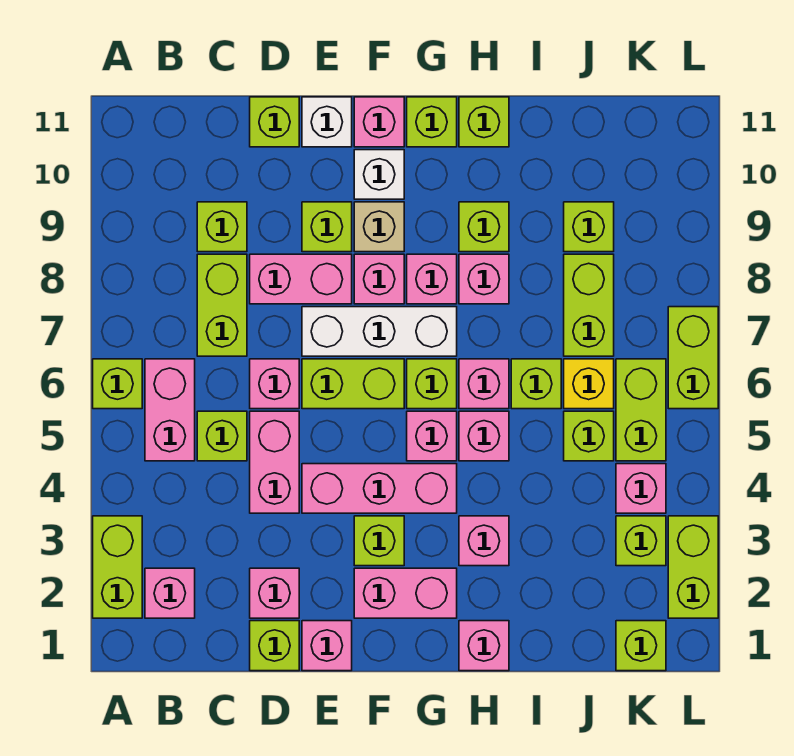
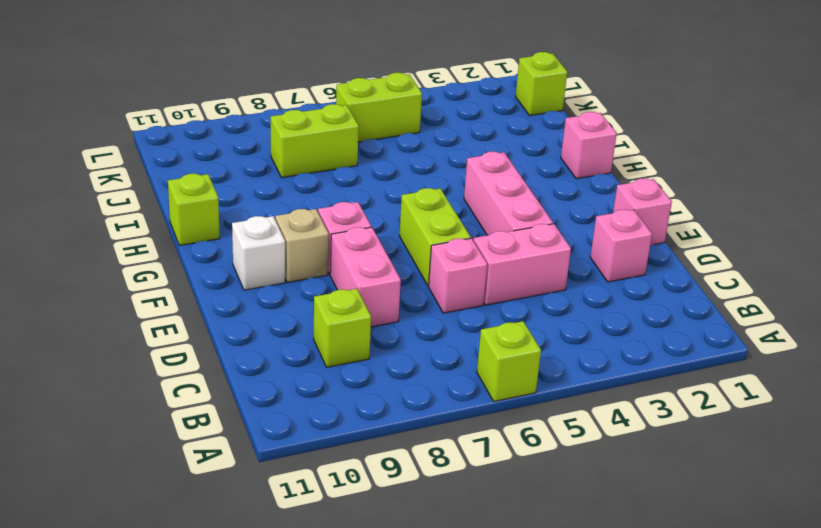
none -> lime 1x2 brick [93,516,142,618]
none -> pink 1x1 brick [145,568,195,618]
none -> pink 1x2 brick [145,359,195,461]
none -> lime 1x1 brick [197,411,247,461]

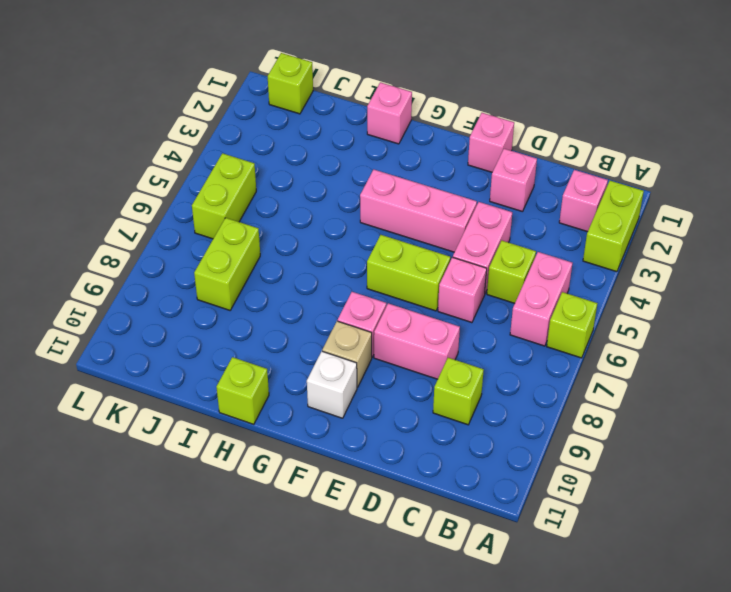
none -> lime 1x2 brick [197,254,247,356]
none -> lime 1x1 brick [250,621,299,671]
none -> lime 1x1 brick [250,97,299,147]
none -> white 1x3 brick [302,307,457,356]

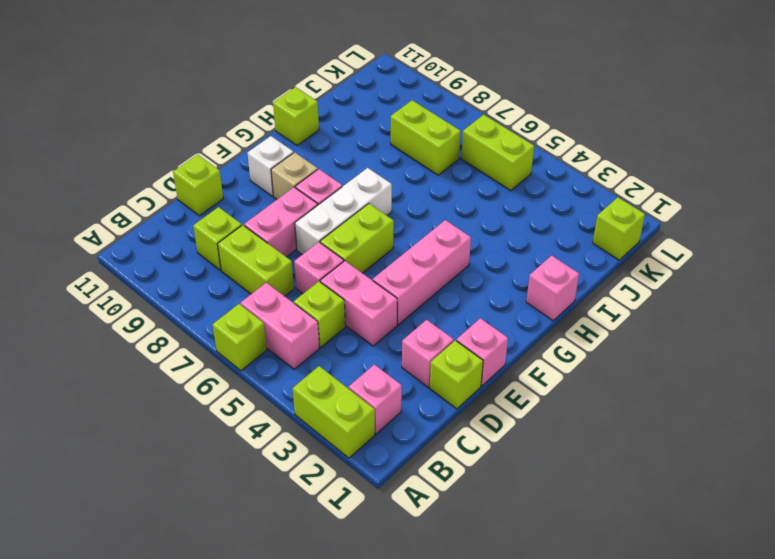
none -> lime 1x1 brick [302,202,352,252]
none -> white 1x1 brick [302,97,352,147]
none -> pink 1x2 brick [354,568,457,618]
none -> lime 1x1 brick [354,516,404,566]

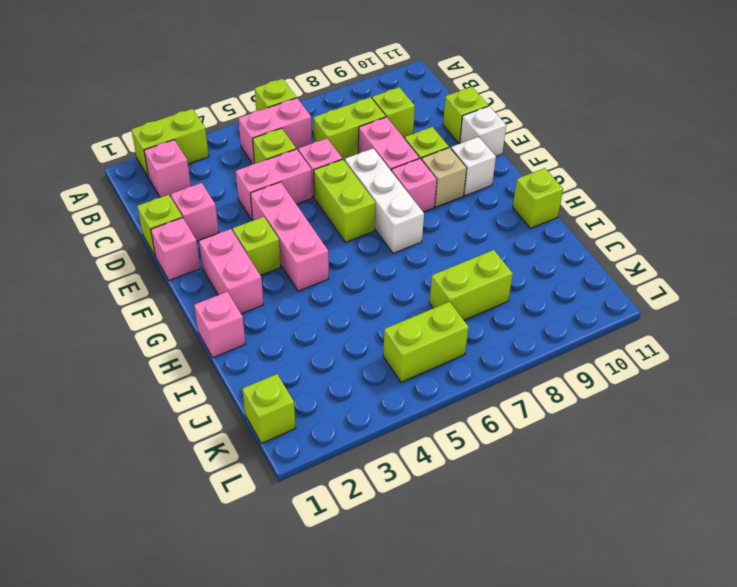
none -> pink 1x1 brick [354,97,404,147]
none -> pink 1x1 brick [407,411,457,461]
none -> lime 1x1 brick [407,359,457,409]
none -> pink 1x1 brick [407,254,457,304]

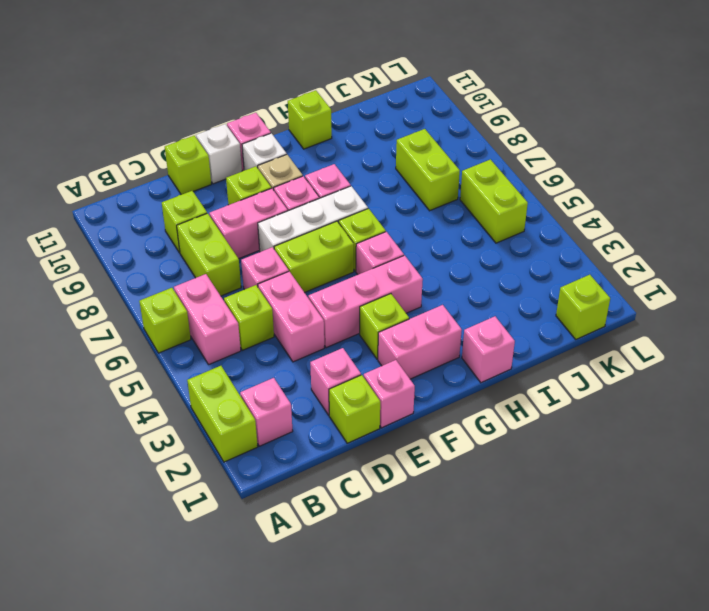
none -> lime 1x1 brick [407,97,457,147]
none -> pink 1x1 brick [459,516,509,566]
none -> pink 1x1 brick [459,411,509,461]
none -> pink 1x1 brick [459,359,509,409]

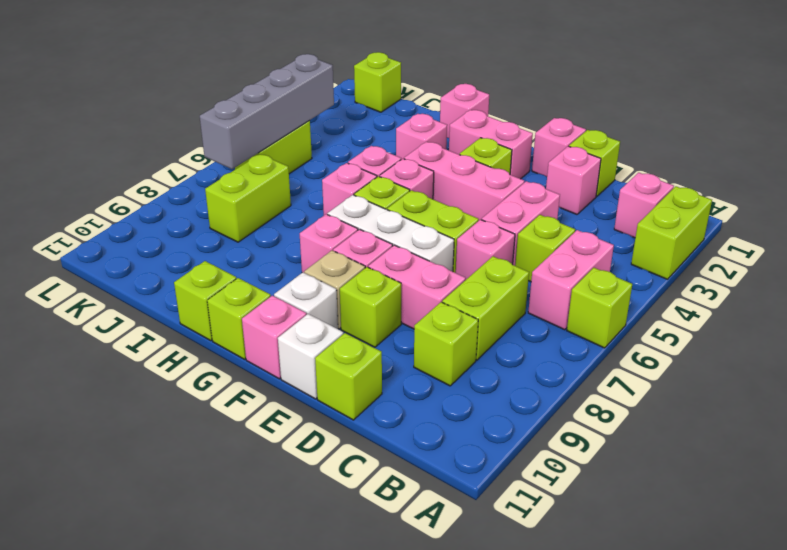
grey 1x4 brick [200,54,334,169] -> none
none -> pink 1x1 brick [459,254,509,304]
none -> lime 1x1 brick [459,202,509,252]
none -> lime 1x1 brick [511,359,561,409]
none -> lime 1x1 brick [564,411,614,461]

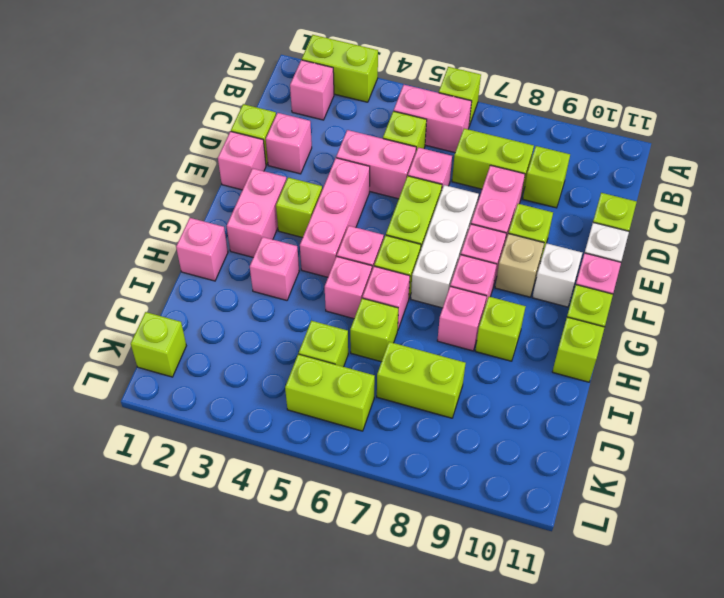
none -> yellow 1x1 brick [564,359,614,409]
none -> lime 1x1 brick [564,202,614,252]
none -> lime 1x1 brick [616,516,666,566]
none -> pink 1x1 brick [616,464,666,513]

